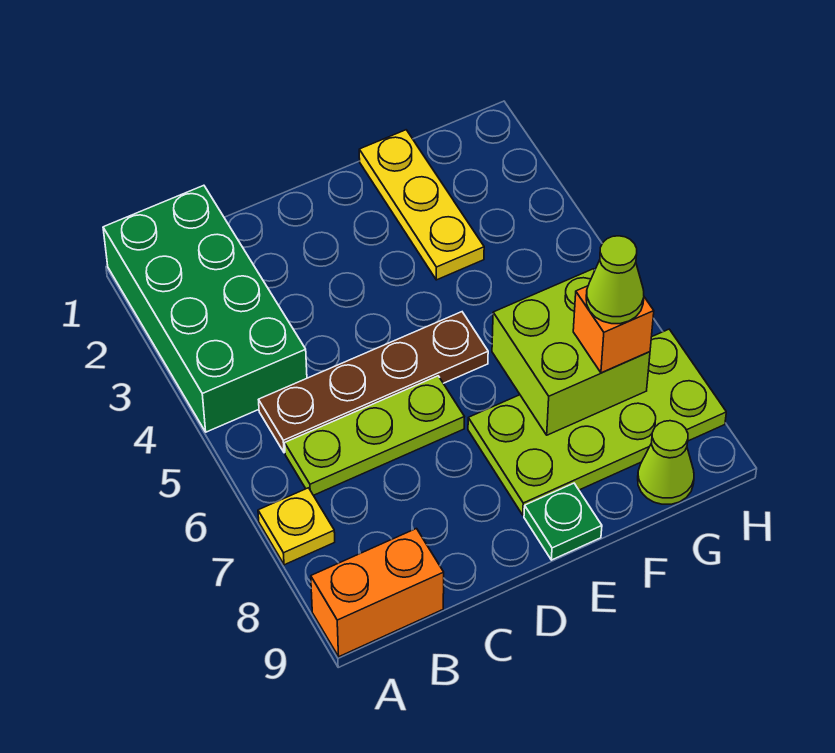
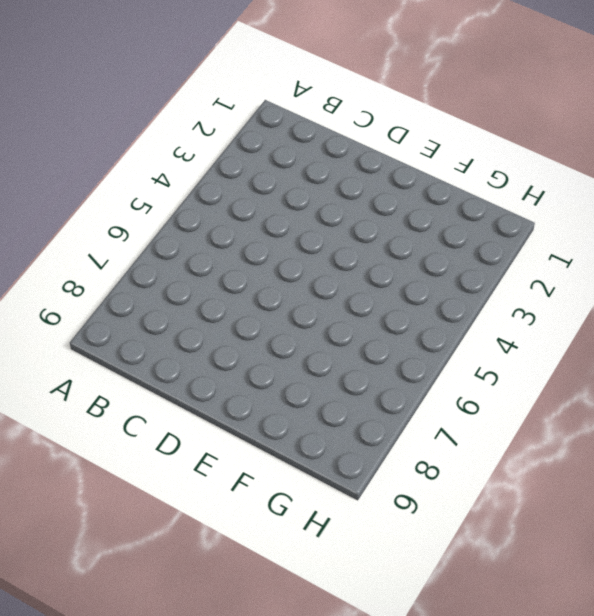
none -> green 2x4 brick [103,185,307,432]
none -> yellow 1x1 plate [258,488,335,565]
none -> orange 1x2 brick [311,529,444,657]

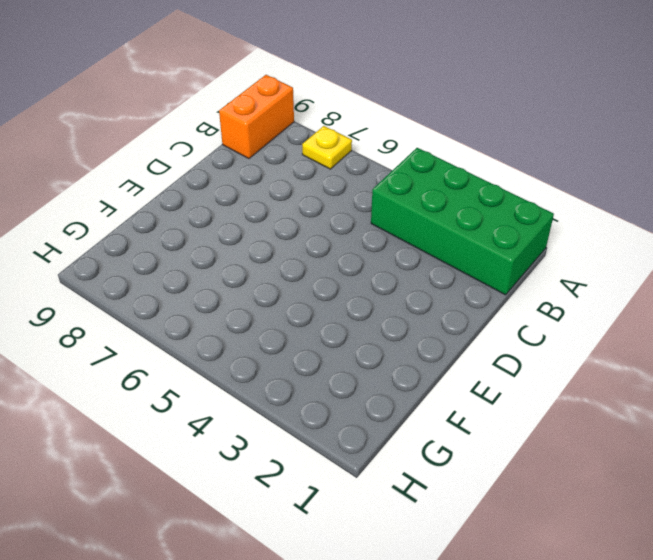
none -> brown 1x4 plate [259,312,488,453]
none -> lime 1x3 plate [285,376,464,495]
none -> lime 2x4 plate [468,329,726,515]

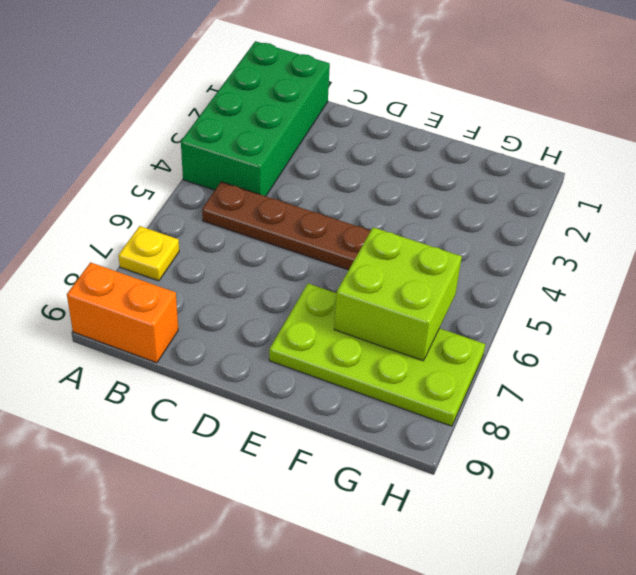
none -> lime 1x3 plate [285,376,464,495]
none -> green 1x1 plate [524,483,602,560]
none -> yellow 1x3 plate [359,130,484,280]

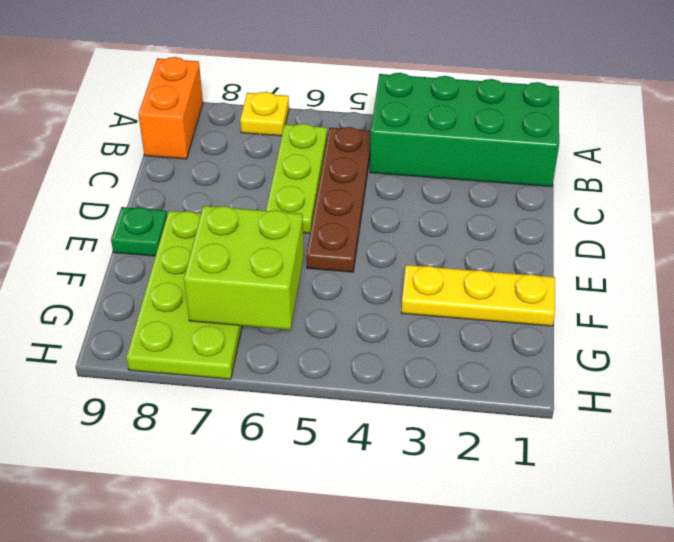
none -> lime 1x1 cone [638,421,694,504]
none -> orange 1x1 brick [573,286,654,373]
none -> lime 1x1 cone [586,236,644,324]

